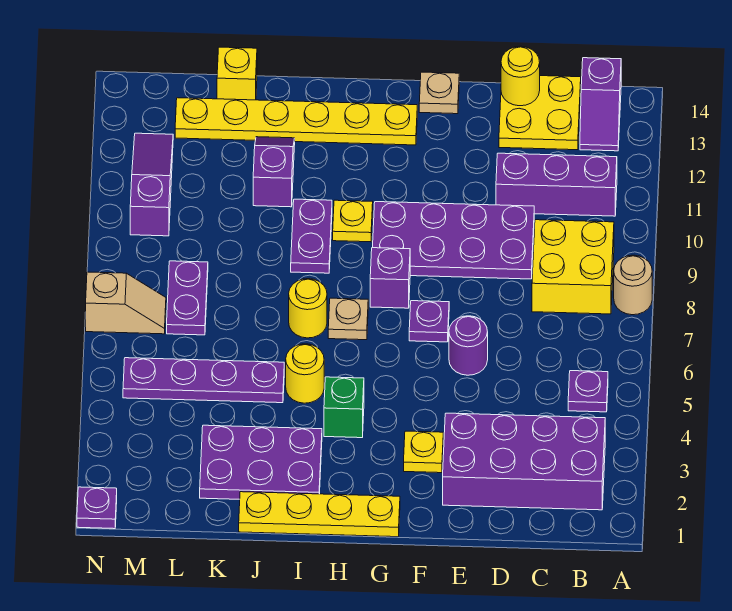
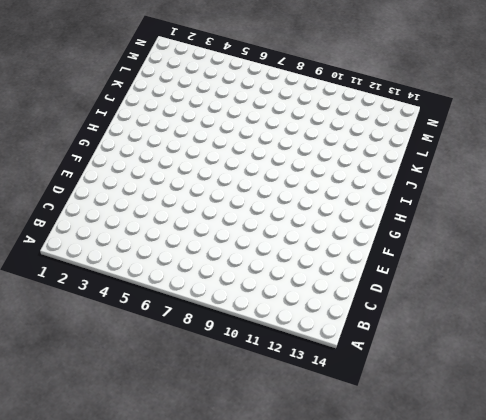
none -> tan 1x1 round brick [614,255,652,315]
none -> purple 2x4 brick [443,413,605,510]
none -> purple 1x1 plate [568,371,608,412]
none -> yellow 2x2 brick [532,220,614,314]

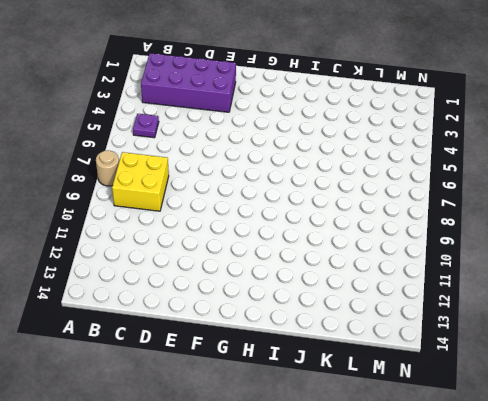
none -> purple 1x3 brick [496,153,617,216]
none -> purple 1x2 slope [580,58,621,151]
none -> yellow 2x2 plate [499,76,581,150]
none -> purple 2x4 plate [373,202,534,279]

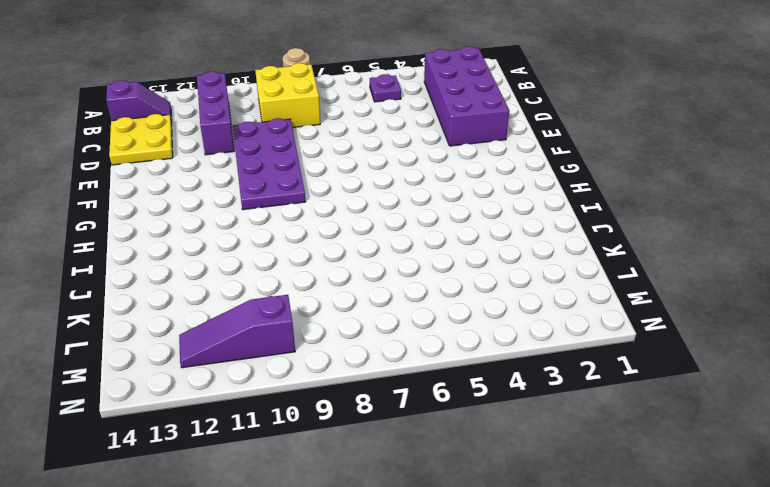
none -> purple 1x1 round brick [449,316,488,375]
none -> yellow 1x1 plate [404,431,443,473]
none -> purple 1x1 plate [409,301,449,342]
none -> tan 1x1 plate [419,72,459,114]

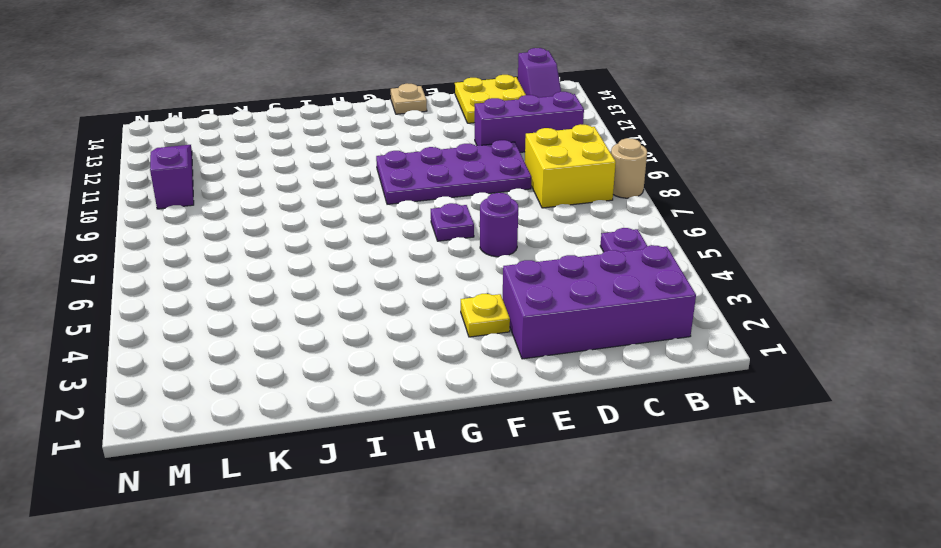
none -> yellow 1x4 plate [239,492,400,537]
none -> purple 1x1 brick [370,248,410,308]
none -> yellow 1x6 plate [175,98,417,145]
none -> green 1x1 brick [324,377,364,438]

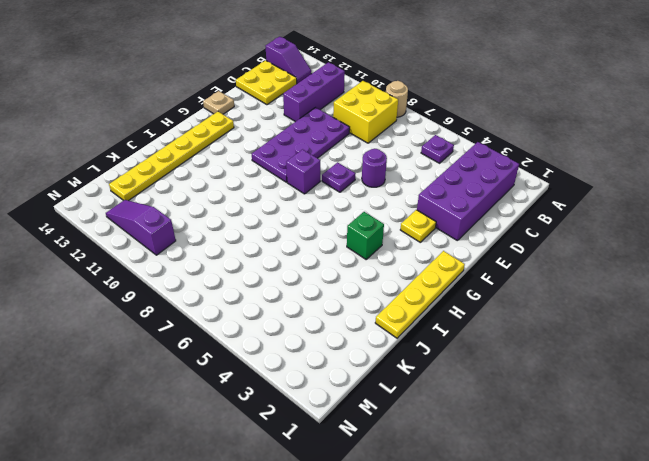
none -> tan 1x1 plate [328,298,368,340]
none -> yellow 1x1 plate [333,200,373,242]
none -> purple 2x3 plate [200,425,322,499]
none -> yellow 1x1 round brick [286,344,324,403]

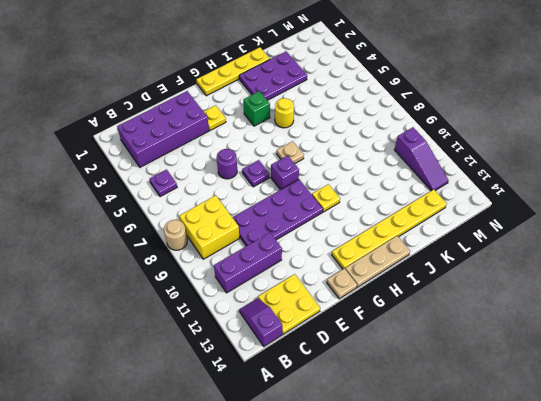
tan 1x3 plate [345,236,410,287] -> none
none -> yellow 1x1 round brick [289,279,327,338]
none -> purple 1x2 plate [291,199,332,273]
none -> purple 1x4 plate [123,358,284,403]
none -> purple 1x2 slope [253,137,295,207]

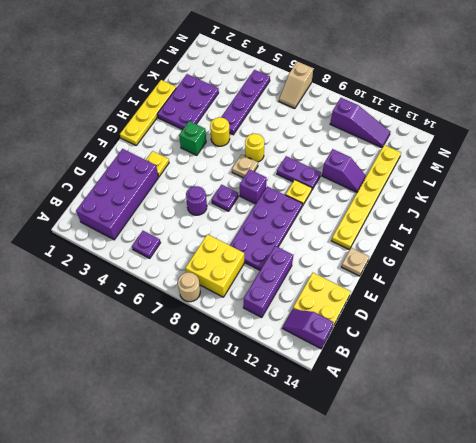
none -> yellow 1x1 brick [217,47,257,100]
none -> purple 1x2 plate [167,261,208,335]
none -> purple 1x1 plate [77,487,117,529]
none -> yellow 1x1 round brick [501,46,540,106]

